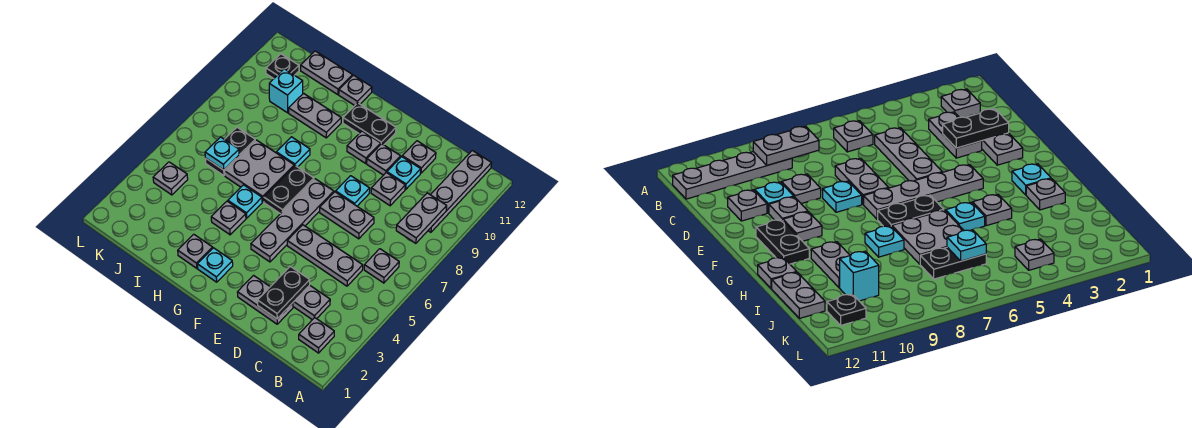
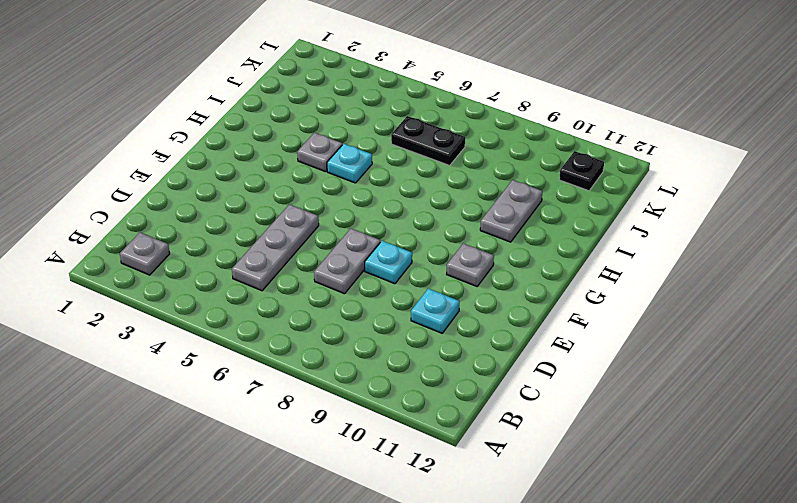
none -> grey 1x1 plate [364,249,399,283]
none -> grey 1x4 plate [428,151,491,232]
none -> grey 1x2 plate [293,285,330,320]
none -> grey 1x2 plate [238,275,293,324]

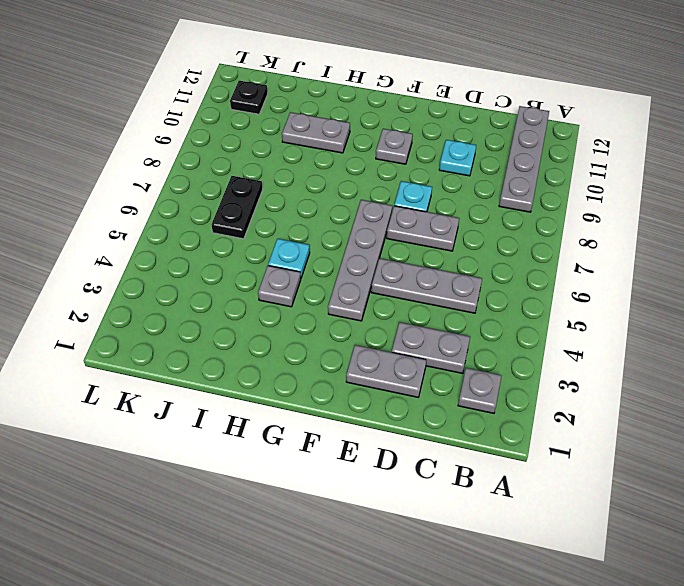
none -> grey 1x1 plate [364,249,399,283]
none -> grey 1x1 plate [371,173,405,206]
none -> grey 1x1 plate [402,141,436,173]
none -> grey 1x1 plate [367,144,401,175]

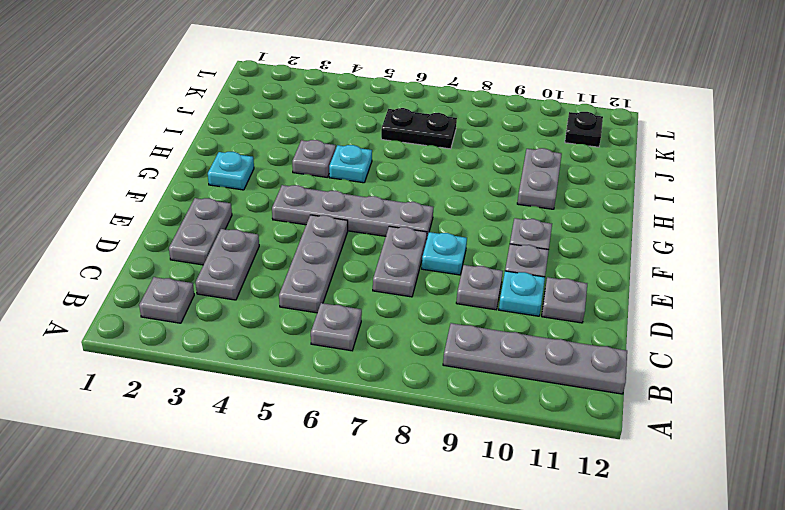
none -> black 1x2 plate [343,103,396,145]
none -> black 1x2 plate [264,166,314,214]
none -> grey 1x1 plate [178,234,213,268]
none -> grey 2x2 plate [225,140,294,202]

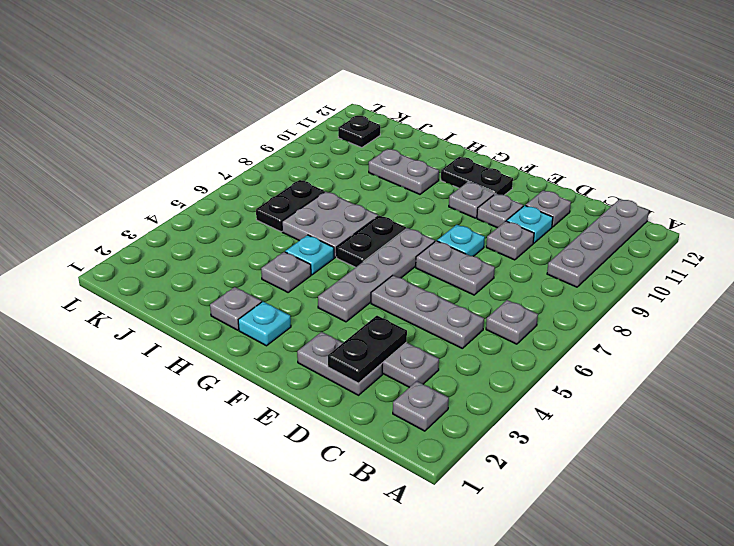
none -> cyan 1x1 plate [276,137,310,167]
none -> grey 1x1 plate [339,75,372,105]
none -> grey 1x2 plate [301,51,352,95]
none -> cyan 1x1 brick [269,69,303,113]

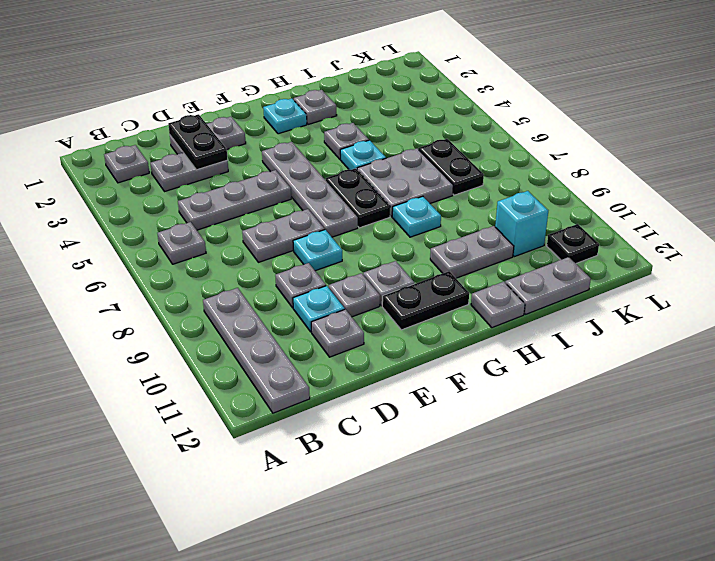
none -> grey 1x1 plate [153,162,188,195]
none -> grey 1x2 plate [396,193,447,243]
none -> cyan 1x1 plate [205,137,239,170]

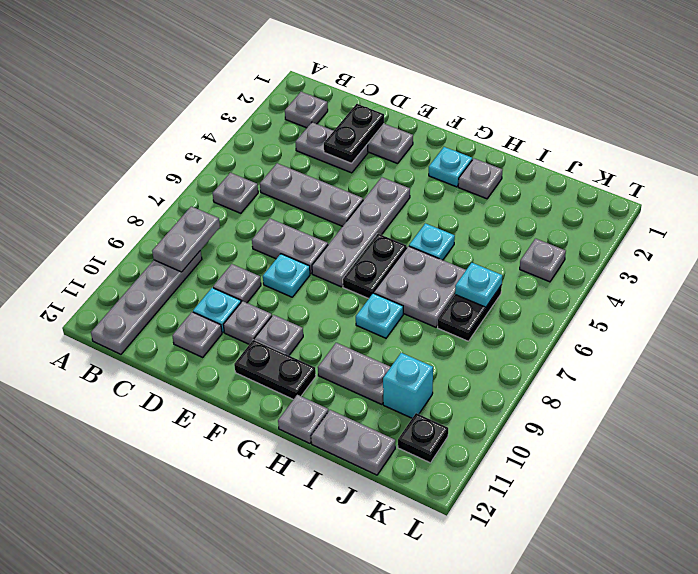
none -> grey 1x1 plate [211,201,246,235]

